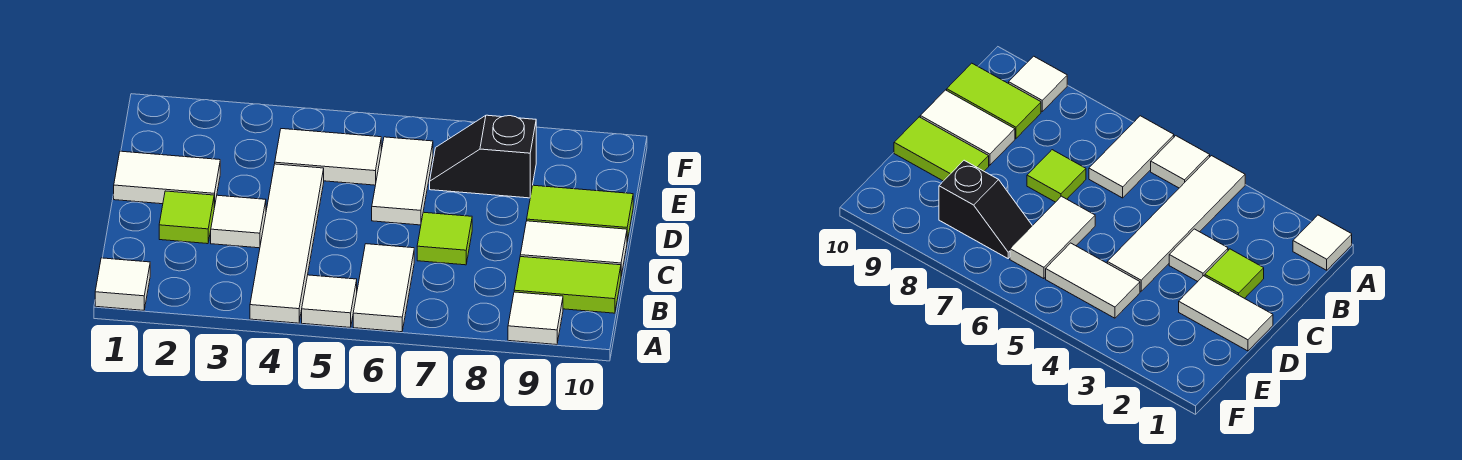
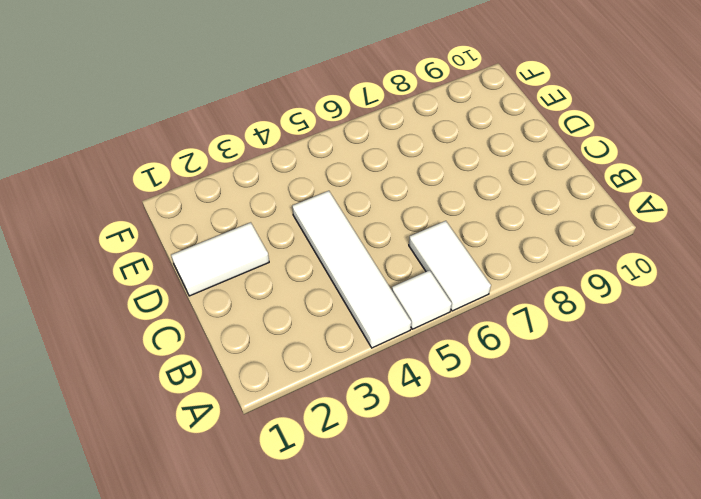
none -> white 1x1 tile [95,258,150,310]
none -> white 1x1 tile [508,292,563,345]
none -> lime 1x2 tile [514,257,621,313]

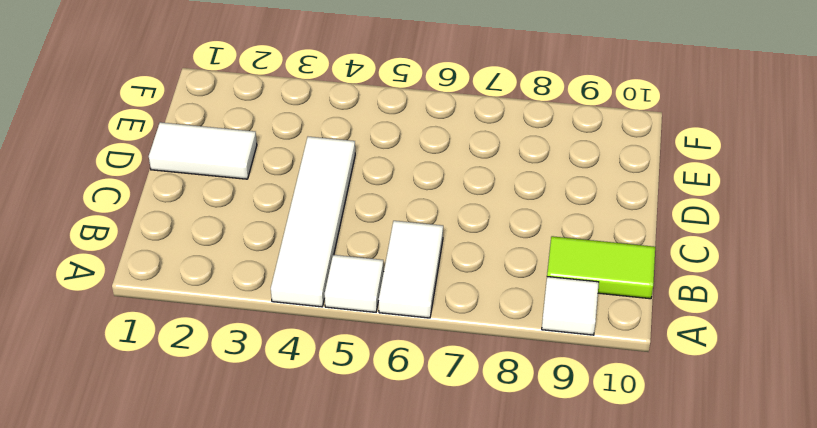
none -> white 1x1 tile [95,258,150,310]
none -> lime 1x1 tile [159,191,214,244]
none -> white 1x1 tile [211,195,266,248]

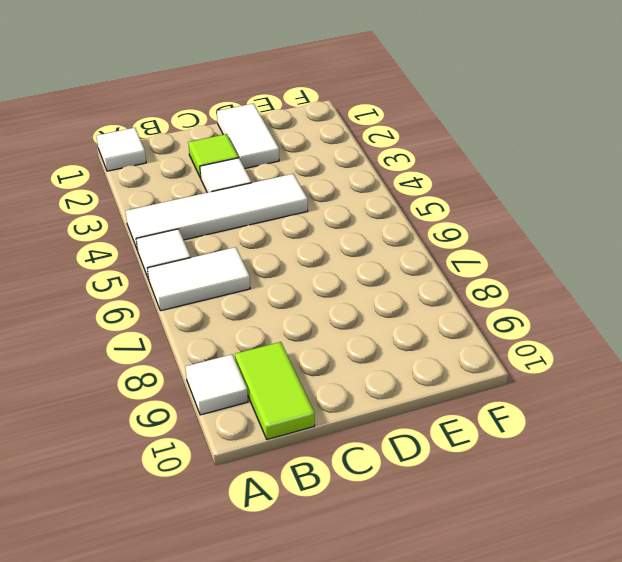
none -> lime 1x1 tile [417,212,472,265]
none -> white 1x2 tile [520,221,627,276]
none -> white 1x2 tile [372,137,433,225]

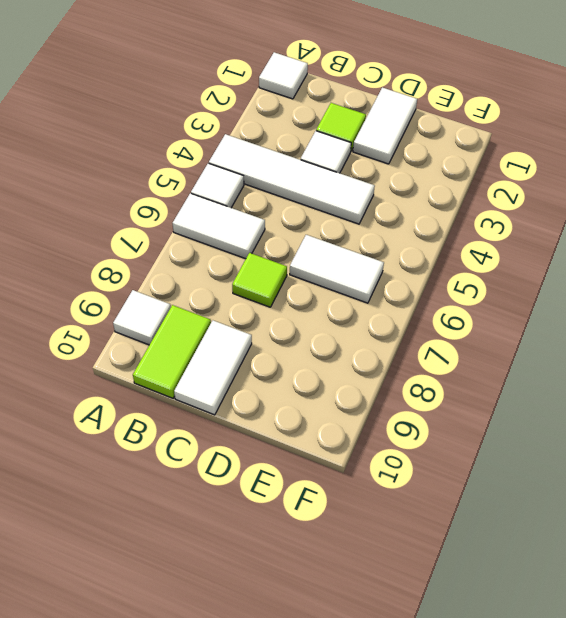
none -> lime 1x2 tile [527,185,633,241]
none -> white 1x2 tile [275,129,381,185]
none -> black 1x2 slope [430,115,536,198]

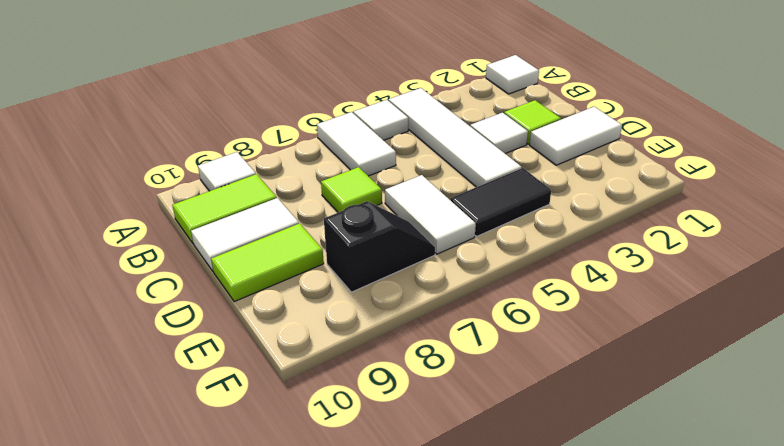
black 1x2 tile [450,168,551,236] -> white 1x2 tile [275,129,381,185]

